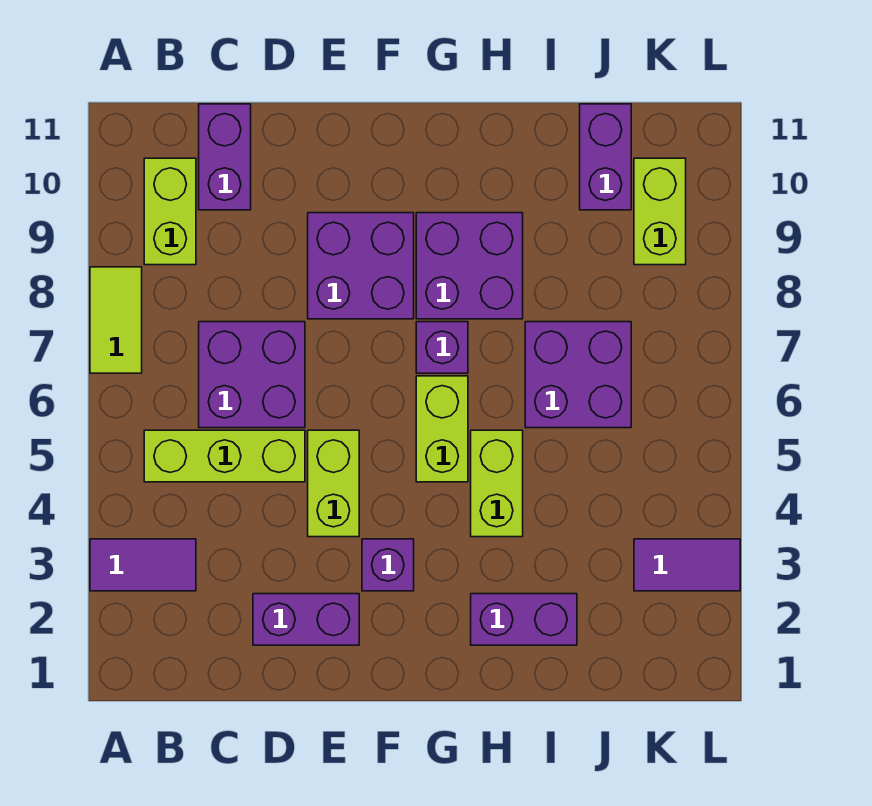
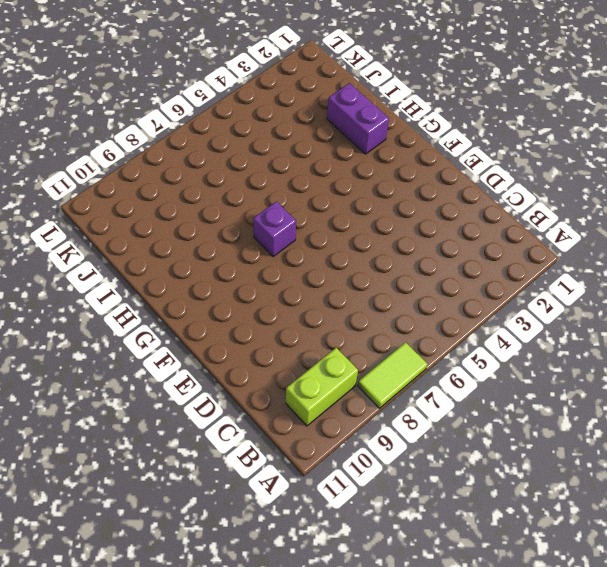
none -> purple 1x2 tile [90,539,196,591]
none -> lime 1x3 brick [144,430,305,482]
none -> purple 2x2 brick [199,322,305,428]

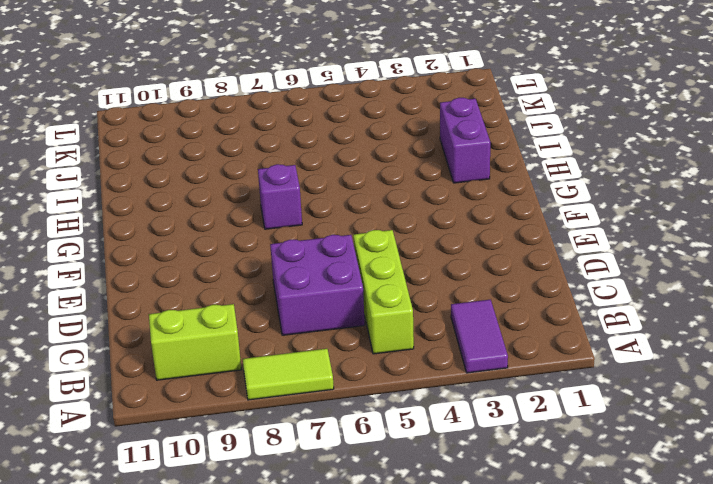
none -> purple 1x2 brick [199,104,251,210]
none -> purple 1x2 brick [253,594,359,645]
none -> lime 1x2 brick [308,430,359,537]

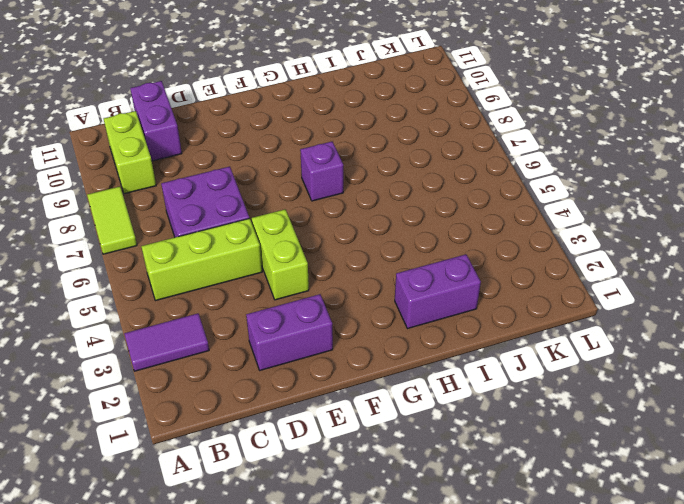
none -> purple 2x2 brick [308,213,414,319]
none -> purple 1x1 brick [362,539,414,591]
none -> lime 1x2 brick [416,376,468,482]

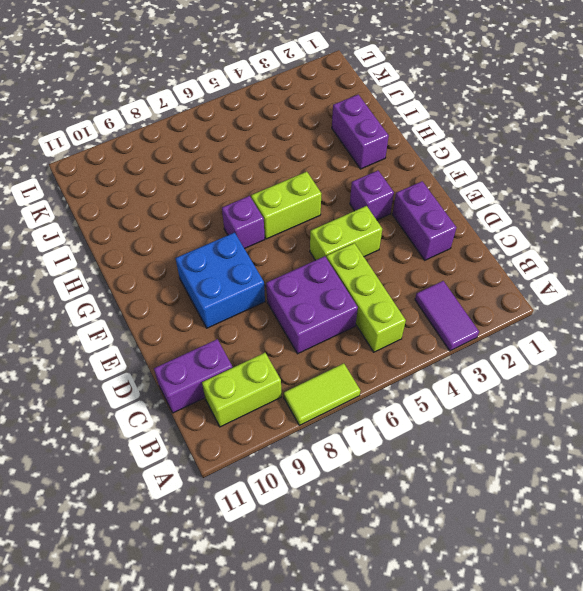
blue 2x2 brick [175,233,265,328] -> purple 2x2 brick [308,213,414,319]
none -> purple 2x2 brick [416,213,523,319]
none -> lime 1x2 brick [471,430,523,537]
none -> purple 2x2 brick [525,322,631,428]

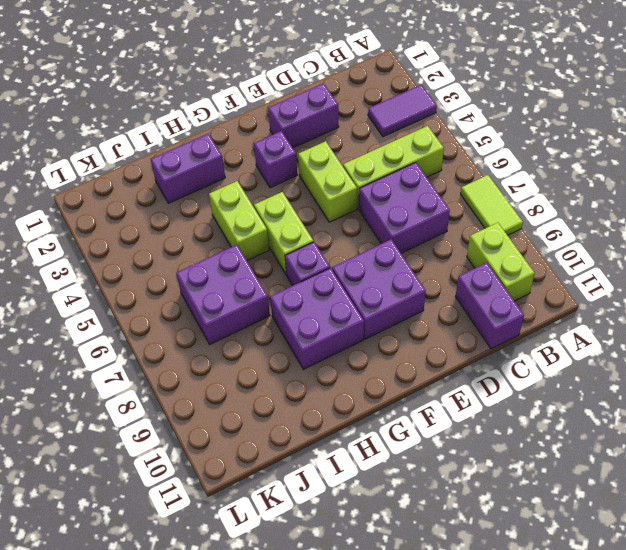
none -> purple 1x2 brick [580,104,631,210]
none -> purple 1x2 tile [634,539,740,591]
none -> lime 1x2 brick [634,158,686,265]

